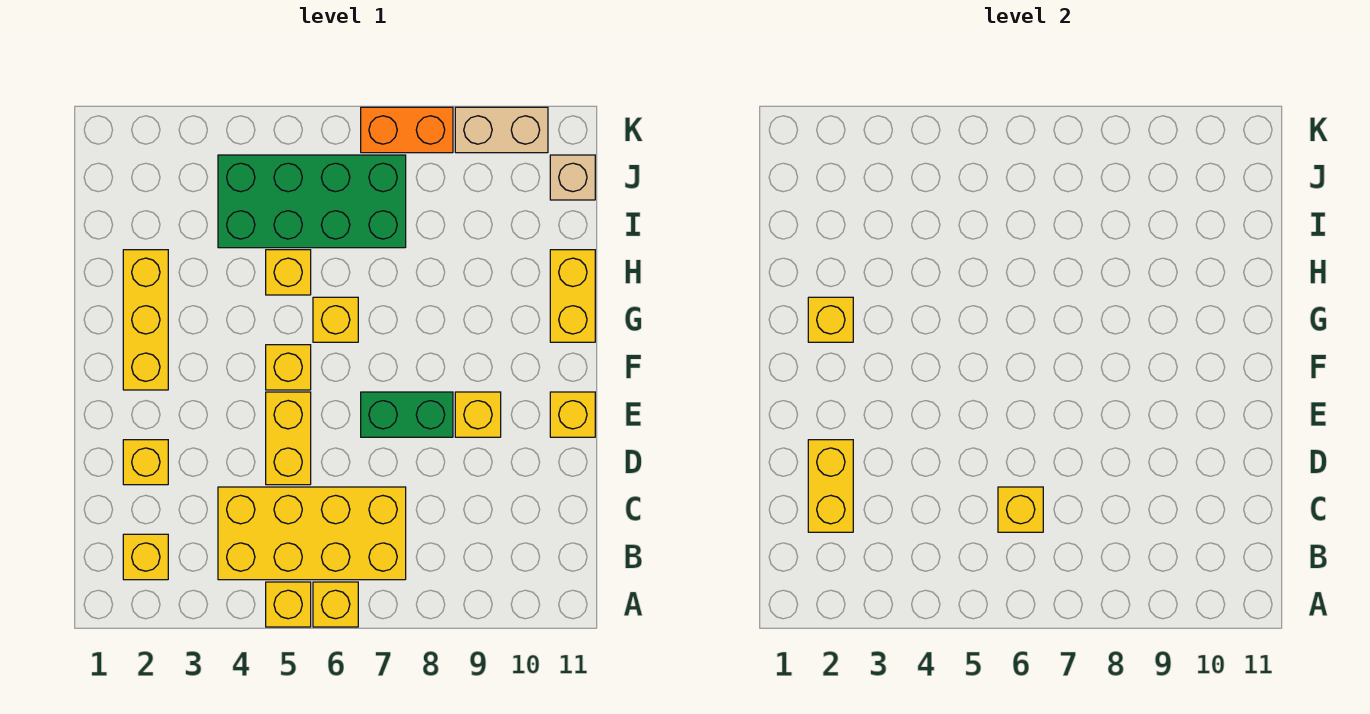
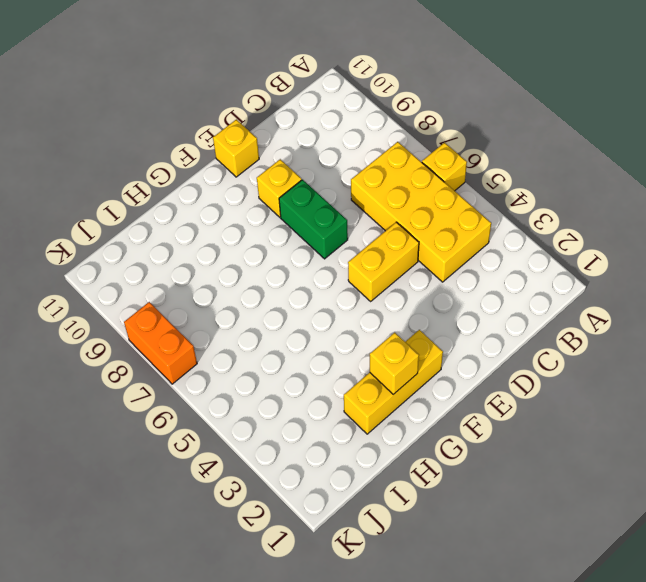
none -> yellow 1x1 brick [266,582,311,627]
none -> yellow 1x1 brick [123,534,168,580]
none -> yellow 1x1 brick [123,440,168,485]

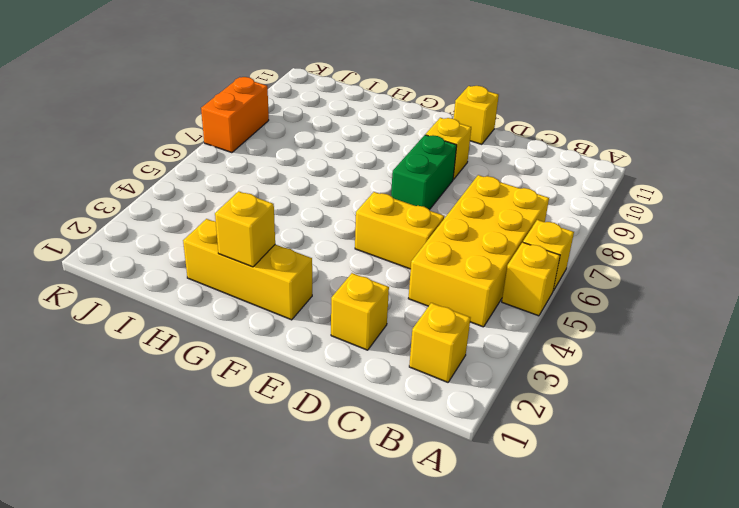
none -> yellow 1x1 brick [266,345,311,390]
none -> yellow 1x1 brick [313,297,358,342]
none -> yellow 1x2 brick [550,250,595,342]

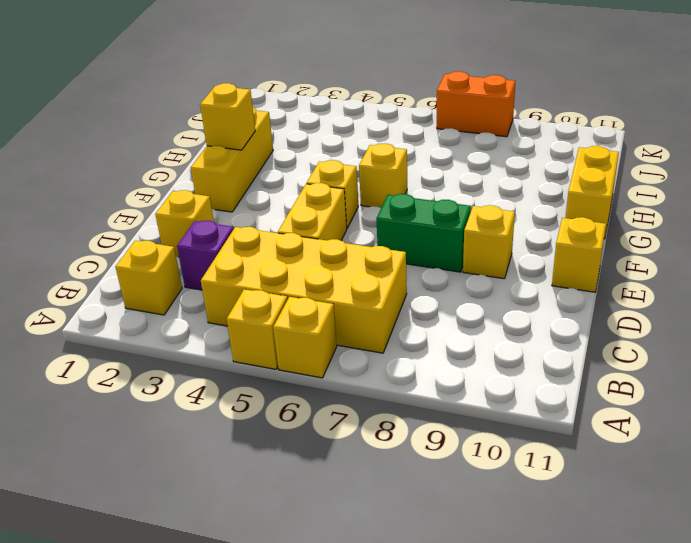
purple 1x1 brick [177,221,234,290] -> none
none -> yellow 1x1 brick [266,250,311,295]
none -> green 2x4 brick [218,155,406,248]
none -> tan 1x1 brick [550,155,595,200]

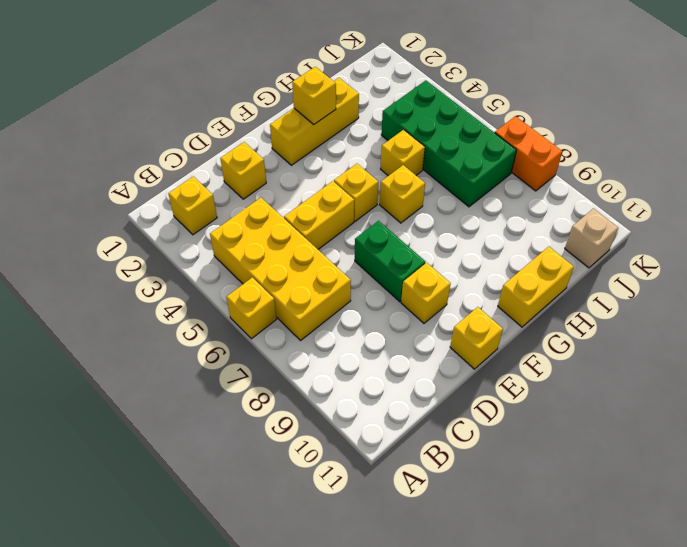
none -> yellow 1x1 brick [266,582,311,627]
none -> tan 1x2 brick [455,107,548,153]
none -> yellow 1x2 brick [808,440,853,532]

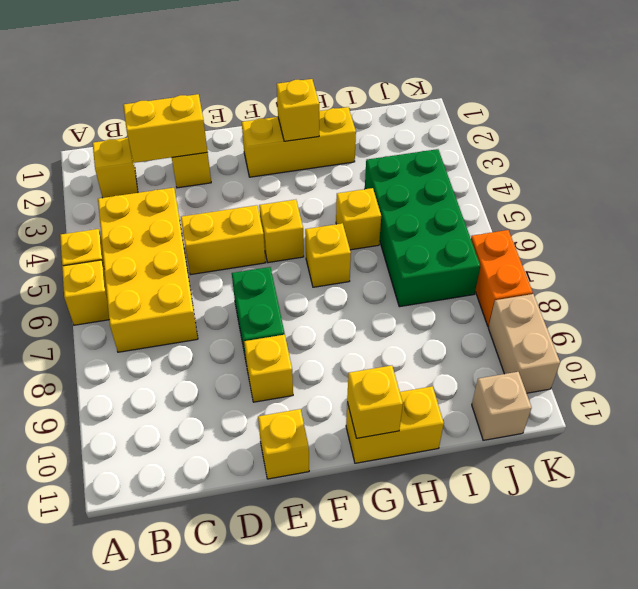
yellow 1x1 brick [347,365,403,438] -> yellow 1x1 brick moved to [998,487,1043,532]

